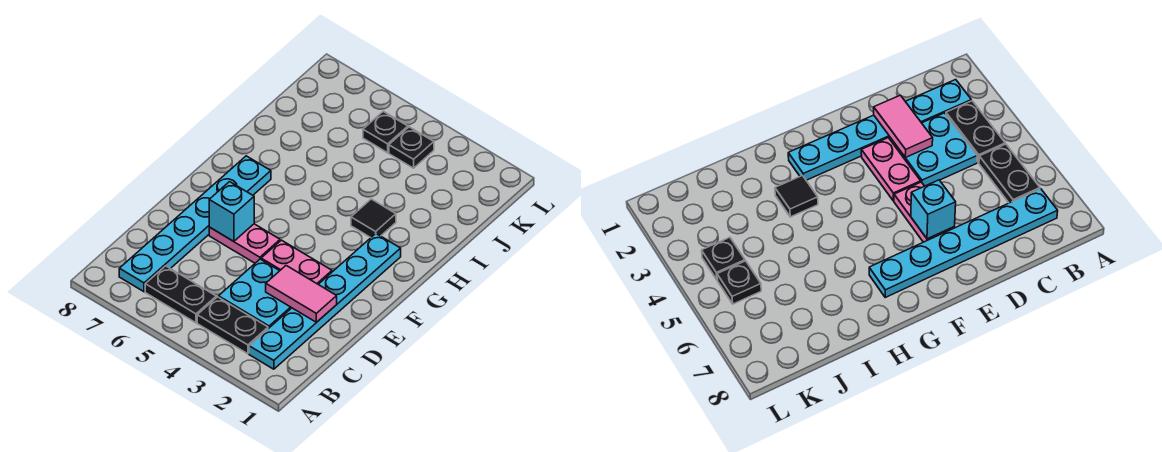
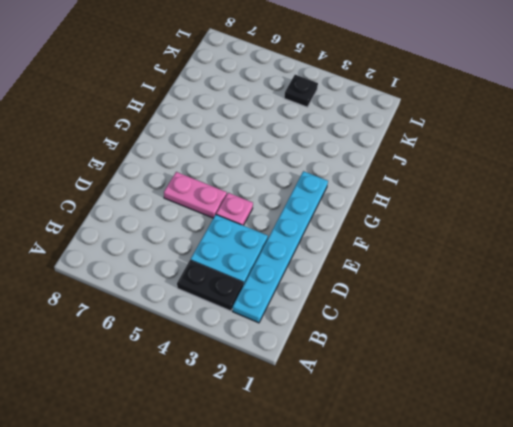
pink 1x1 plate [216,193,253,225] -> pink 1x2 plate [261,240,332,284]
none -> black 1x2 plate [145,266,216,323]
none -> cyan 1x6 plate [119,156,271,292]
none -> black 1x1 tile [351,199,396,238]

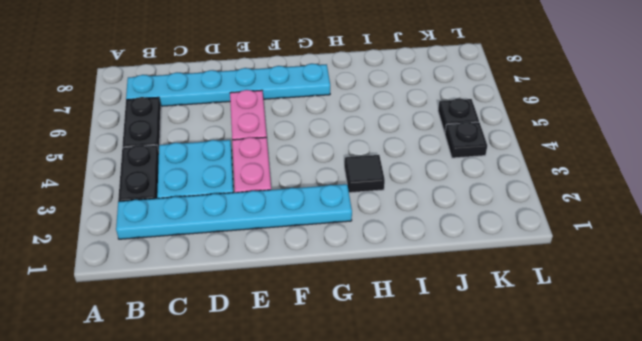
none -> pink 1x2 tile [266,266,337,322]
none -> cyan 1x1 brick [209,182,254,241]

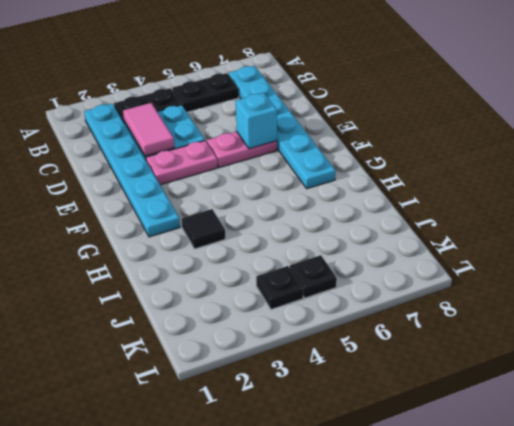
pink 1x2 tile [123,103,174,156] -> pink 1x2 tile turned to [266,266,337,322]

